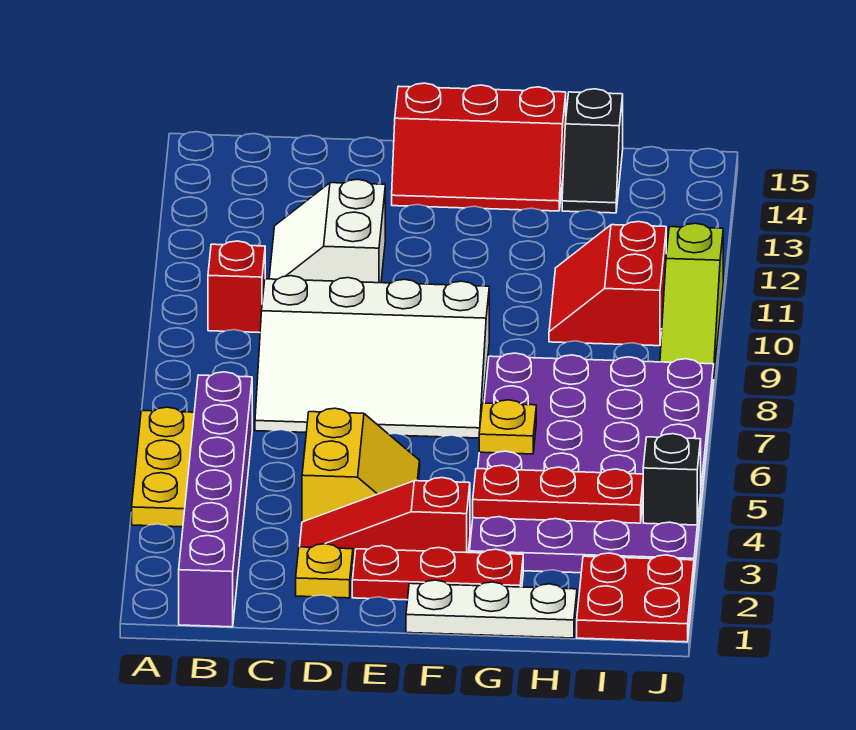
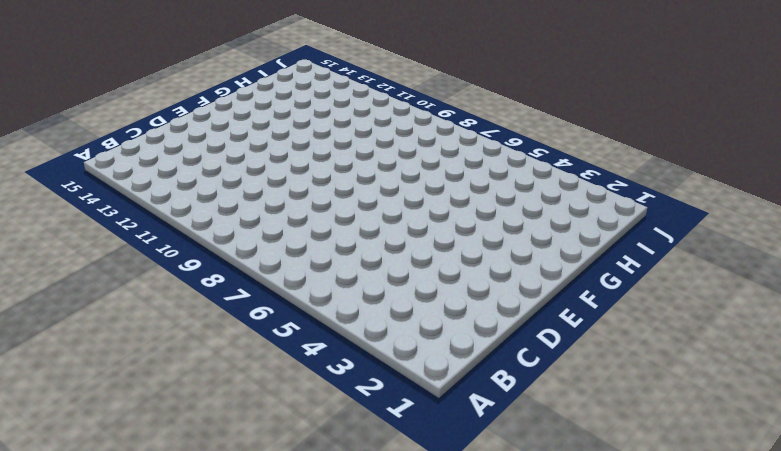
none -> yellow 1x3 plate [132,407,194,527]
none -> purple 1x6 brick [179,372,252,627]
none -> red 1x1 brick [208,241,265,333]

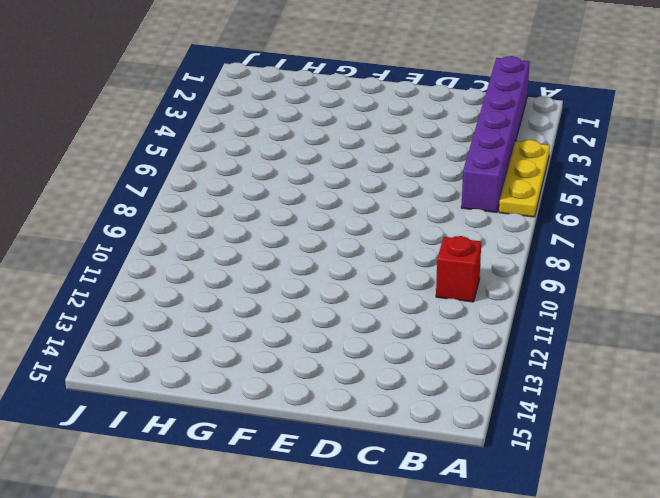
none -> white 3x4 slope [255,276,489,438]
none -> white 2x2 slope [269,179,385,283]
none -> yellow 1x1 plate [296,544,353,598]

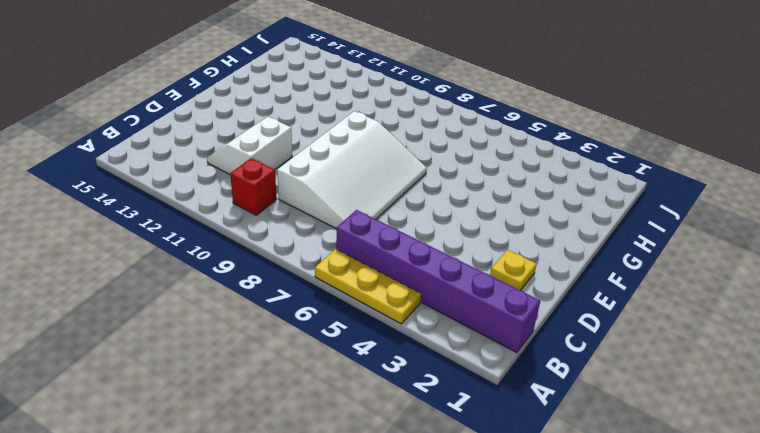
white 2x2 slope [207,117,292,174] -> white 2x2 slope turned to [269,179,385,283]
none -> red 1x3 slope [300,478,470,565]
none -> yellow 2x2 slope [302,408,420,522]
none -> red 1x3 plate [352,546,523,600]

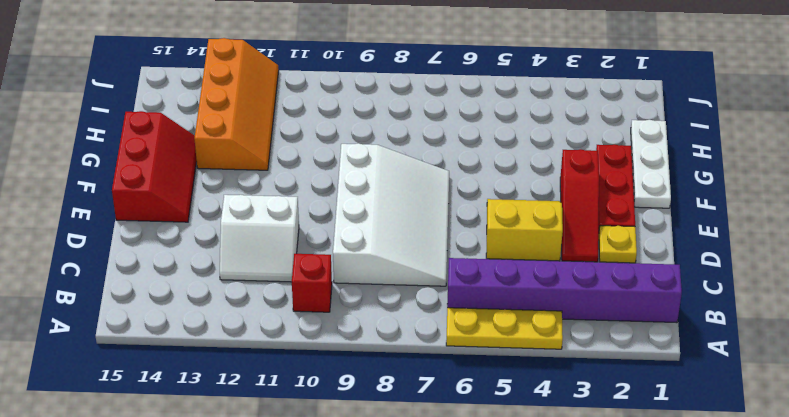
orange 2x4 slope [194,38,279,170] -> none
none -> purple 4x6 plate [469,353,714,573]
none -> red 2x2 slope [549,222,666,346]
none -> black 1x2 slope [562,89,623,213]

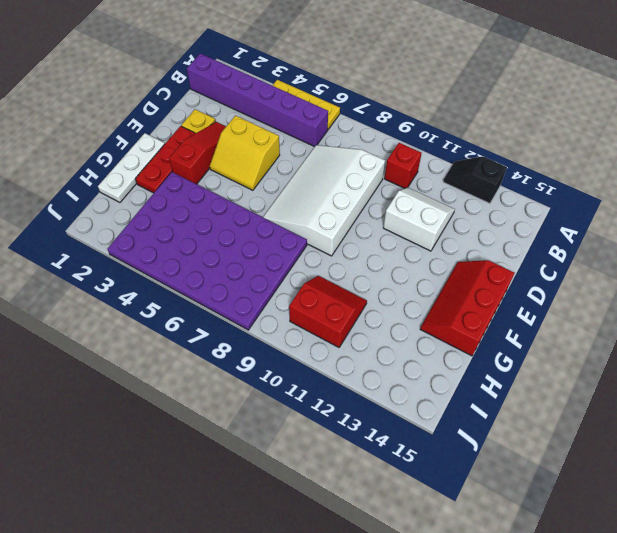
black 1x2 slope [443,156,507,203] -> black 1x2 slope moved to [562,89,623,213]
none -> red 2x2 plate [577,553,694,642]
none -> lime 1x3 slope [660,223,723,372]
none -> red 1x3 plate [473,465,643,523]

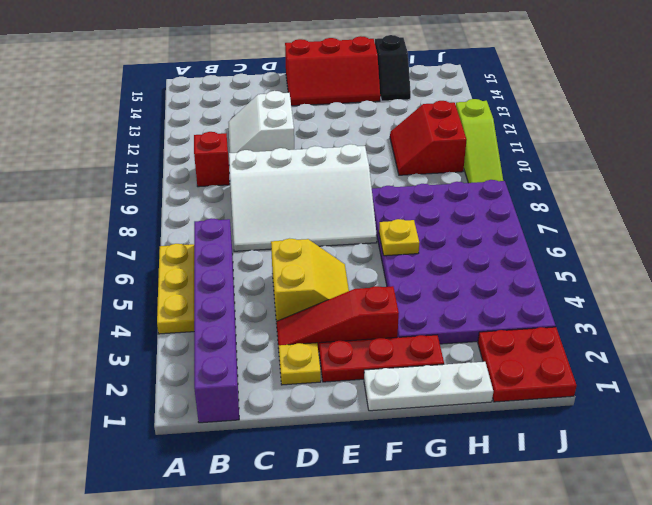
none -> red 1x3 plate [473,465,643,523]
none -> black 1x1 brick [643,434,701,525]

